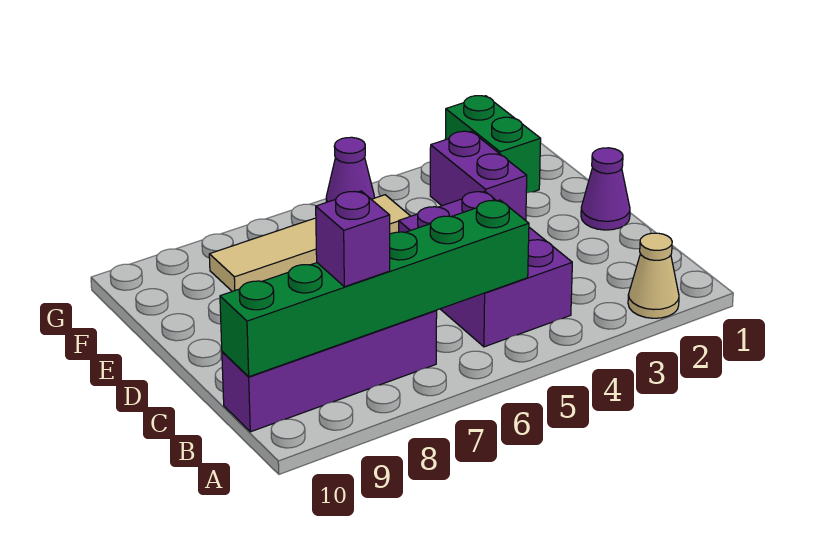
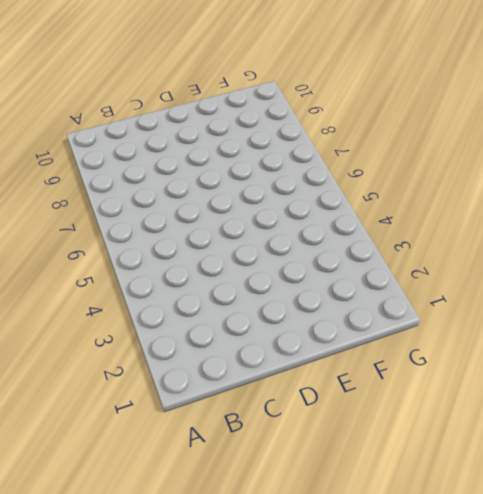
none -> tan 1x1 cone [628,233,679,318]
none -> purple 2x3 brick [399,191,572,347]

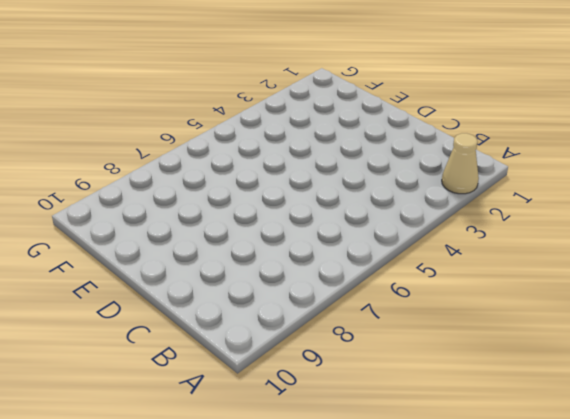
none -> purple 2x3 brick [399,191,572,347]
none -> purple 1x4 brick [222,310,437,432]

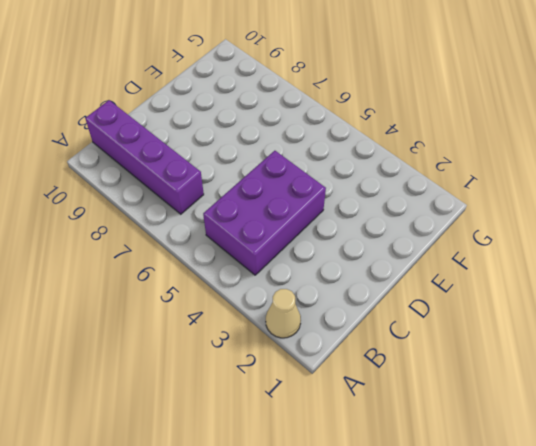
none -> purple 1x1 cone [581,148,630,230]
none -> purple 1x2 brick [430,131,527,221]

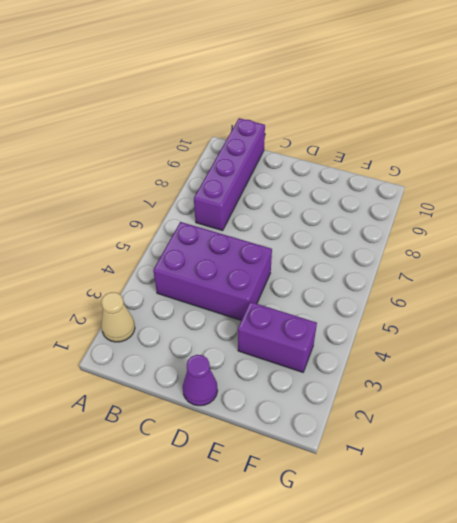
none -> green 1x2 brick [445,96,541,193]
none -> tan 1x4 tile [209,195,410,291]

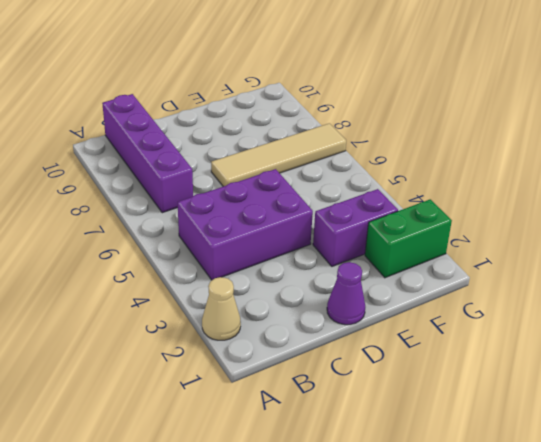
tan 1x4 tile [211,123,346,187] -> tan 1x4 tile turned to [209,195,410,291]
none -> purple 1x1 cone [326,137,375,202]
none -> green 1x6 brick [220,200,529,377]

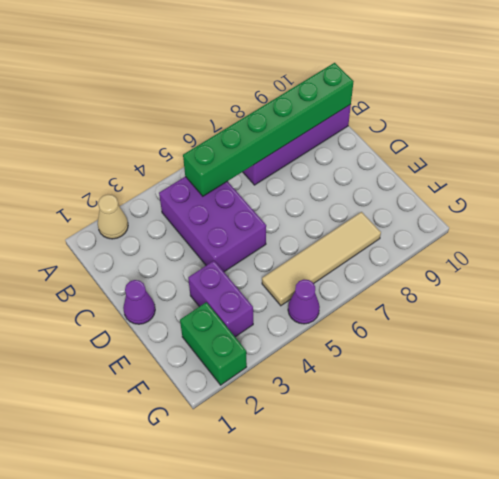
none -> purple 1x1 brick [316,191,390,287]

